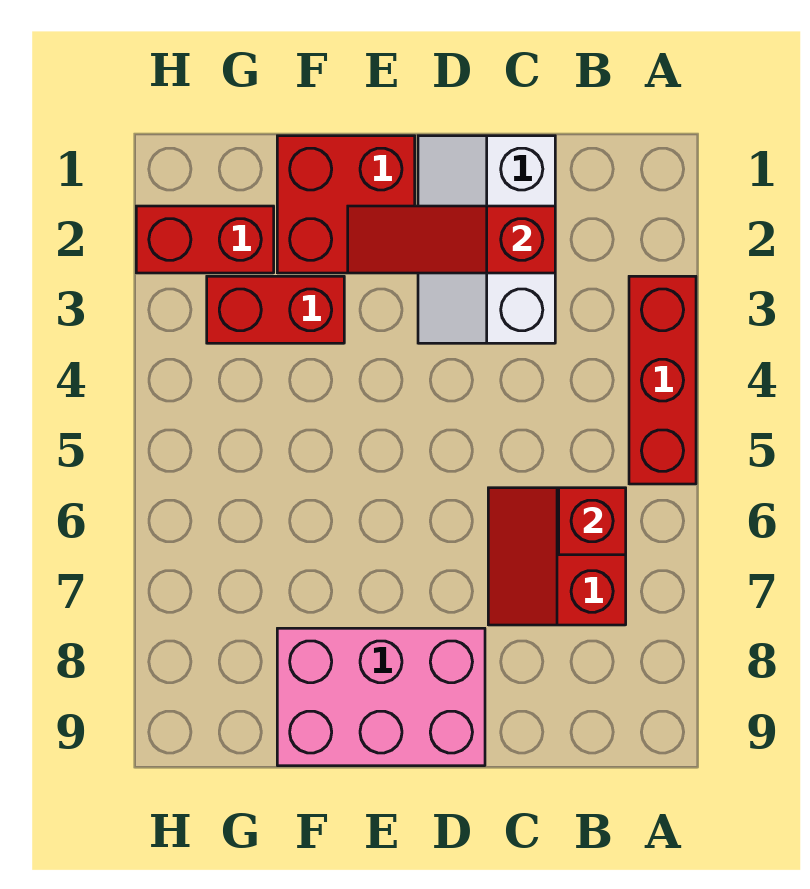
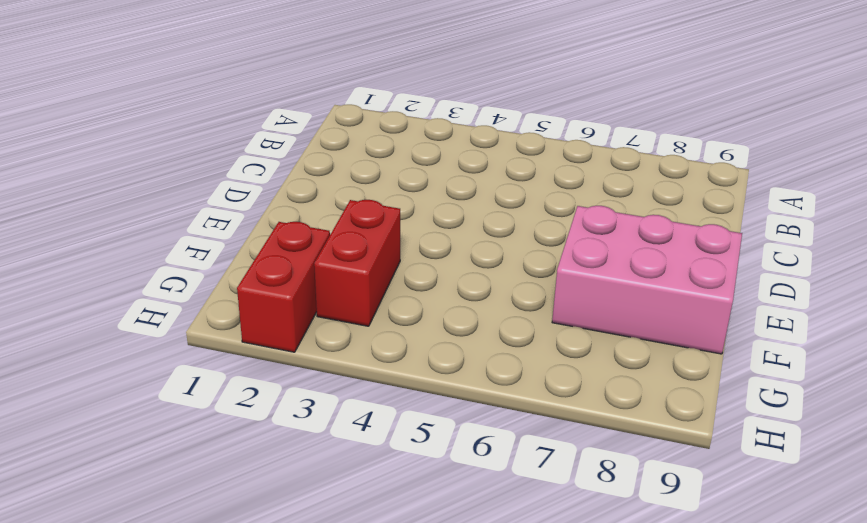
pink 2x3 brick [552,206,742,354] -> pink 2x3 brick turned to [277,628,485,766]
none -> red 1x3 brick [629,276,696,484]
none -> red 2x2 slope [488,488,626,625]

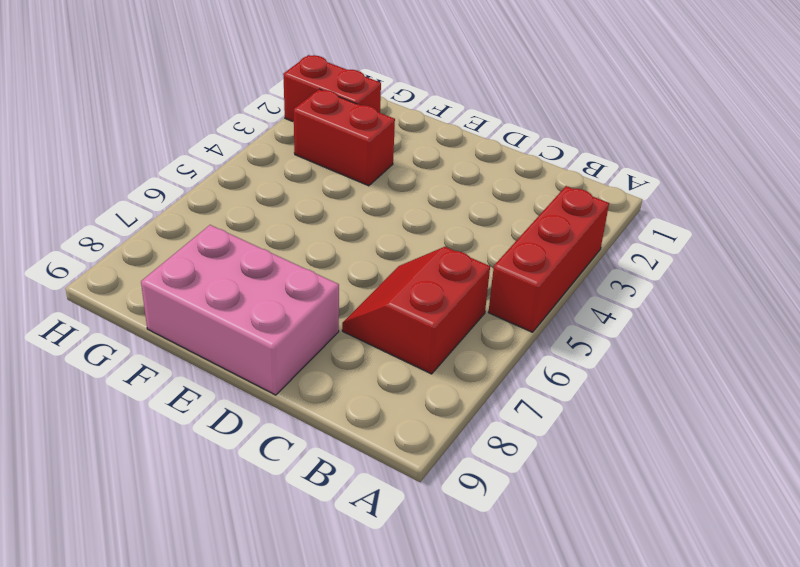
none -> white 2x3 slope [418,136,555,343]
none -> red 2x2 brick [277,136,415,273]

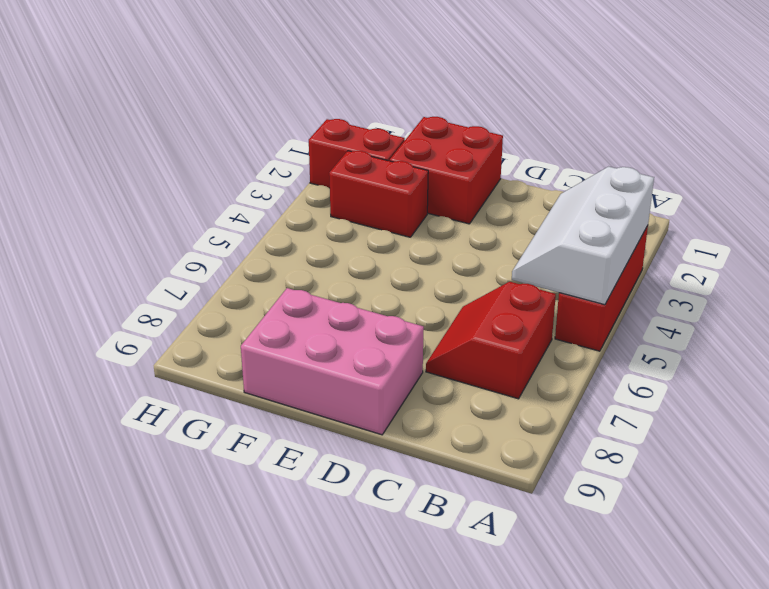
white 2x3 slope [512,167,654,305] -> white 2x3 slope moved to [418,136,555,343]
none -> red 1x1 brick [559,488,626,555]
none -> red 1x3 slope [348,206,555,273]

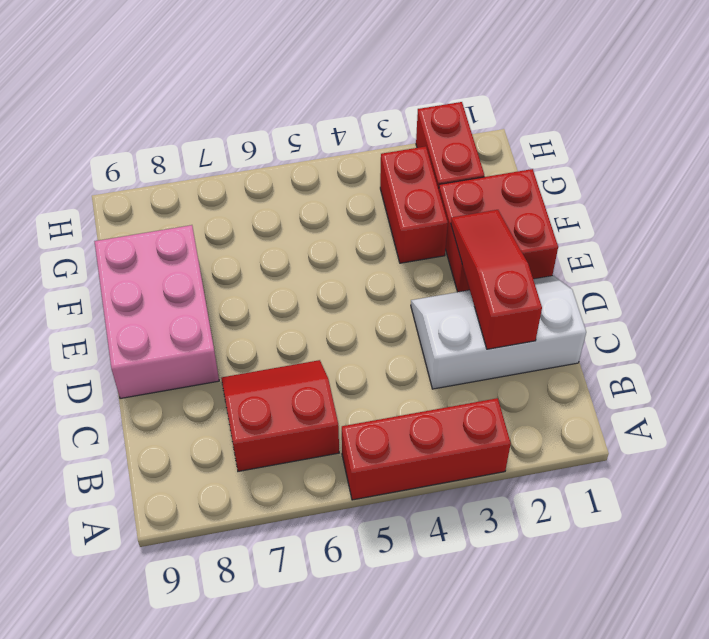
none -> red 1x1 brick [559,488,626,555]

